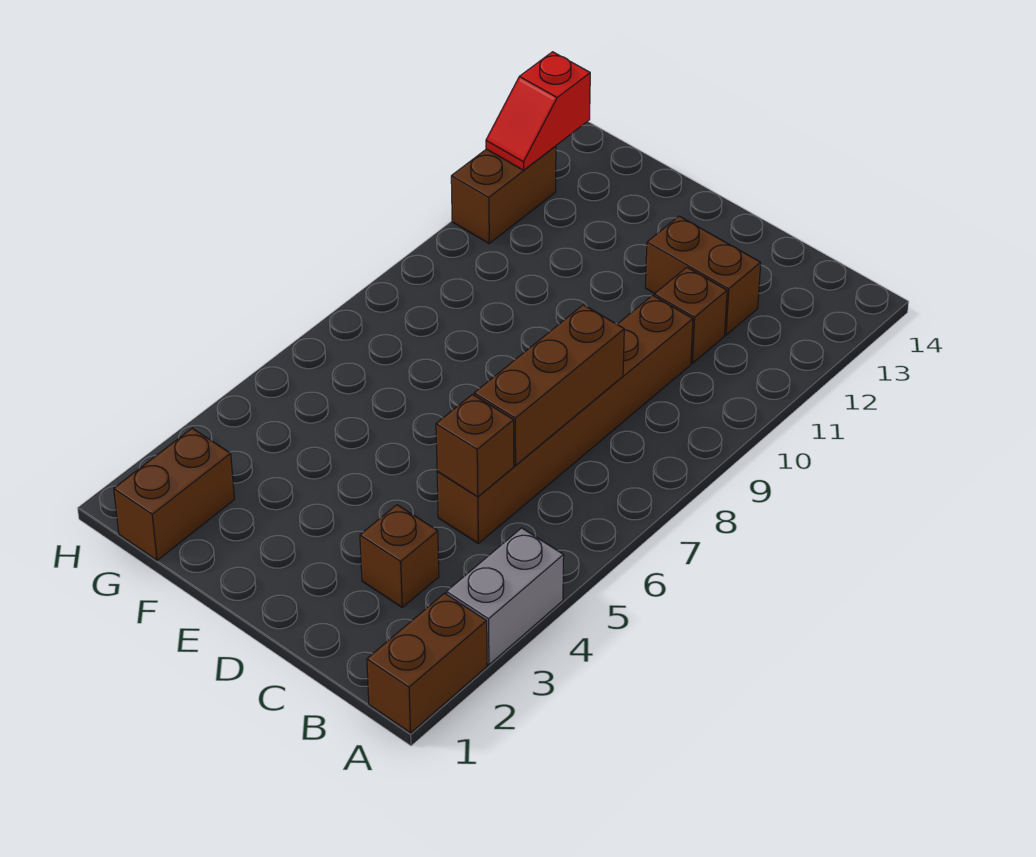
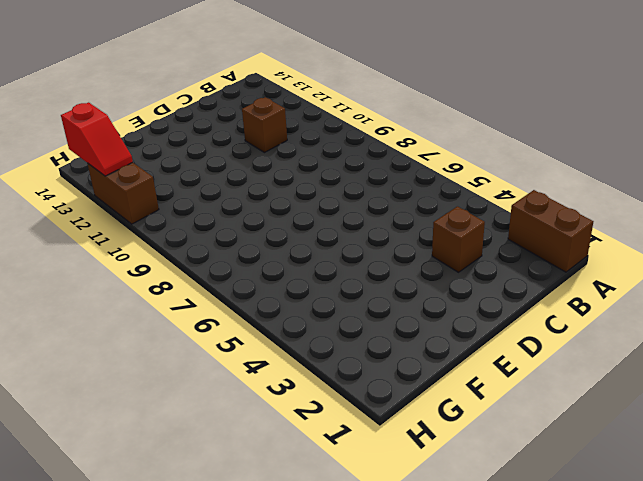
none -> grey 1x2 brick [446,528,564,665]
none -> brown 1x6 brick [437,295,693,543]

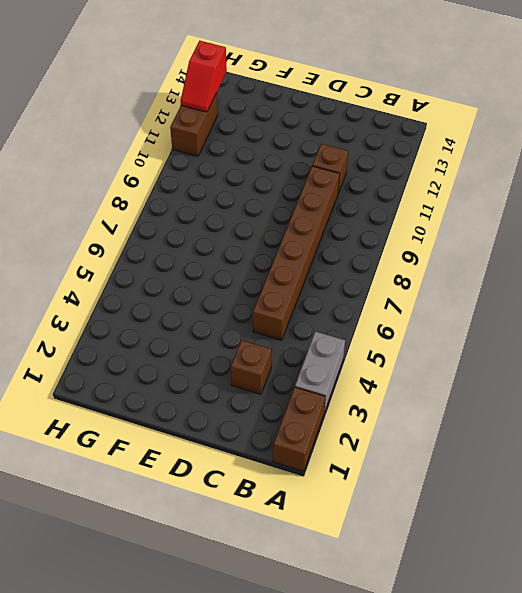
none -> brown 1x2 brick [645,216,761,335]
none -> brown 1x2 brick [114,428,234,560]

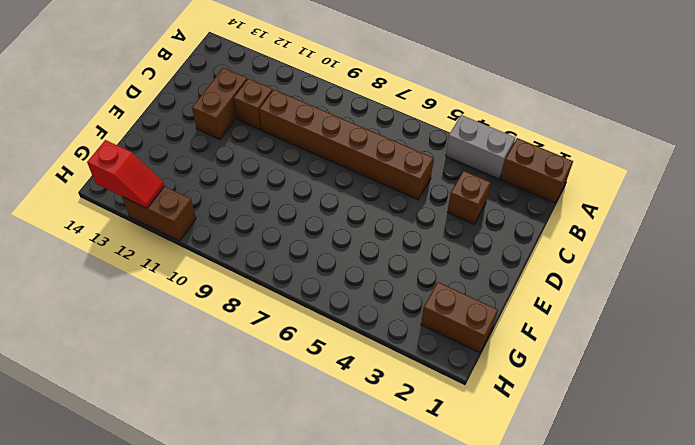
none -> brown 1x1 brick [436,394,514,497]
none -> brown 1x3 brick [474,305,624,466]

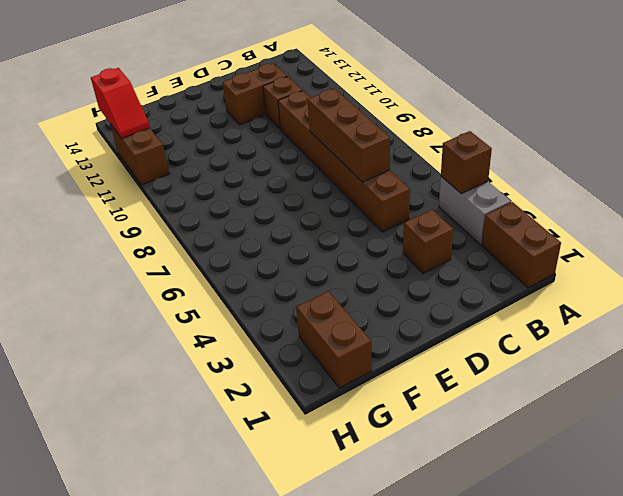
brown 1x1 brick [441,131,492,194] -> brown 1x1 brick moved to [436,394,514,497]

